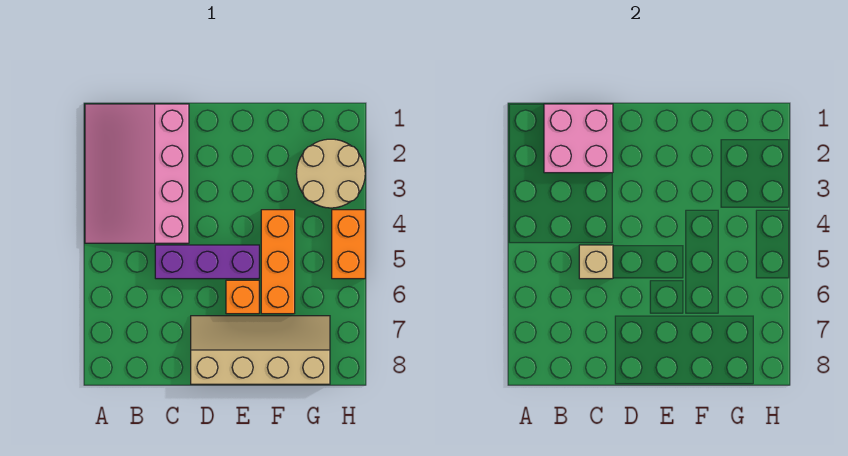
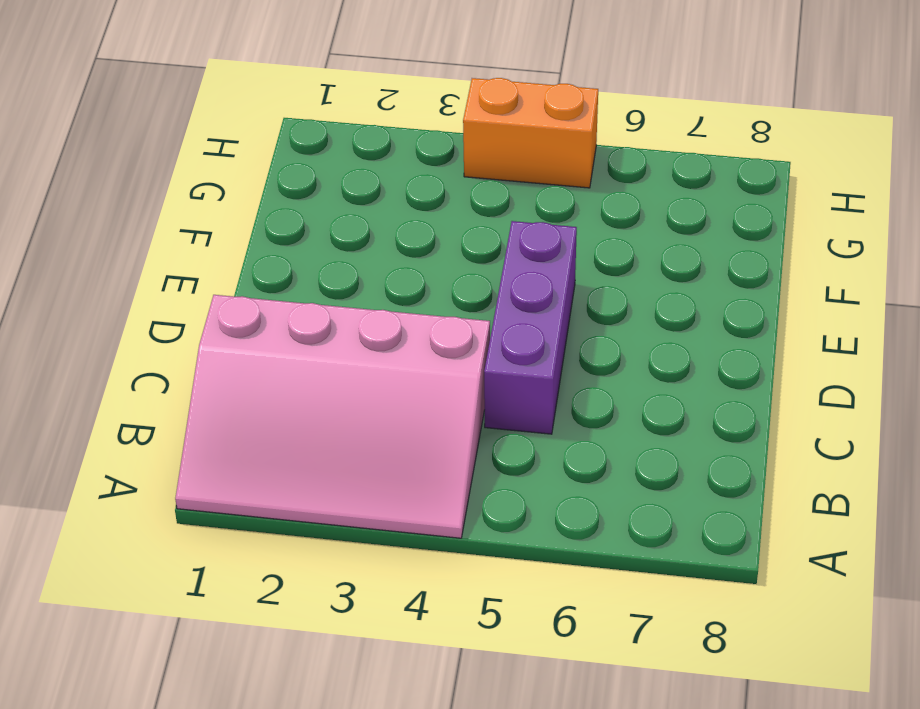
none -> tan 2x4 slope [191,316,330,384]
none -> orange 1x1 brick [226,280,259,314]

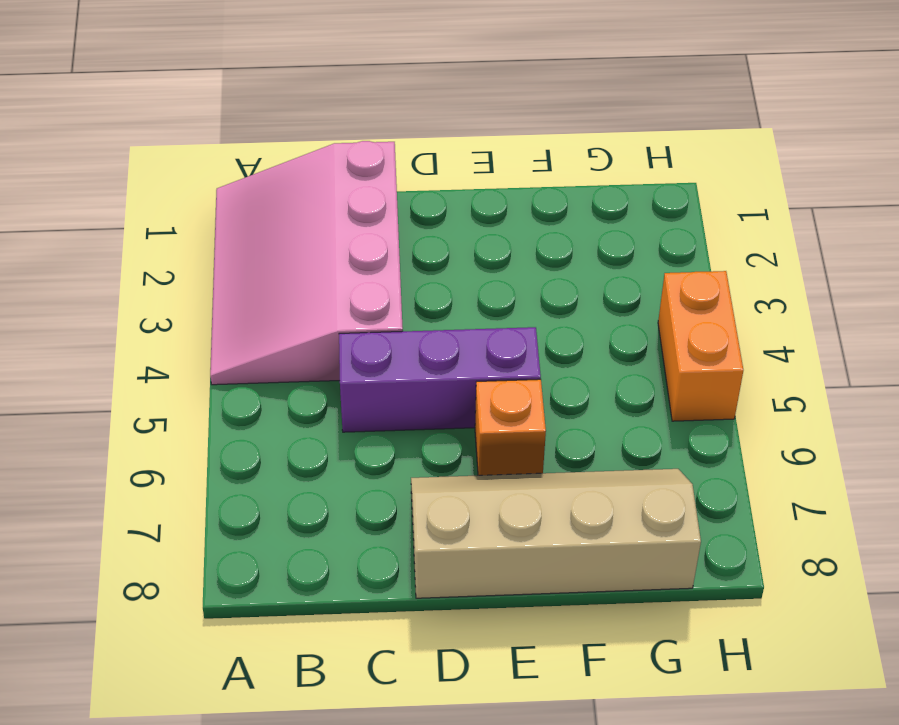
none -> orange 1x3 brick [261,210,295,314]
none -> tan 2x2 round brick [296,139,365,208]

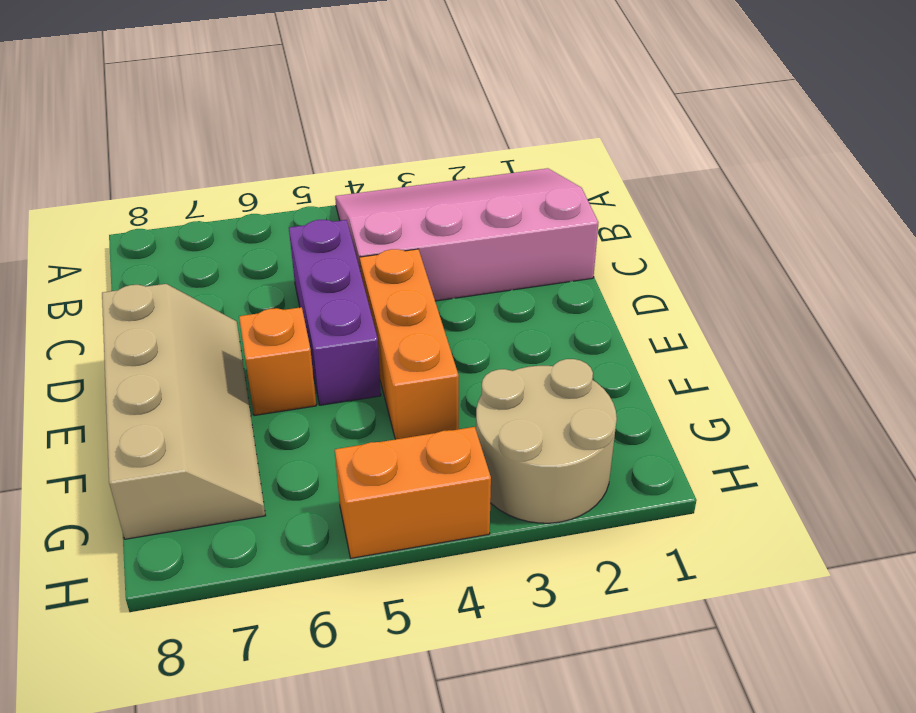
orange 1x3 brick [360,249,459,439] -> orange 1x3 brick turned to [261,210,295,314]
none -> pink 2x2 brick [544,104,613,173]
none -> tan 1x1 brick [579,245,613,279]

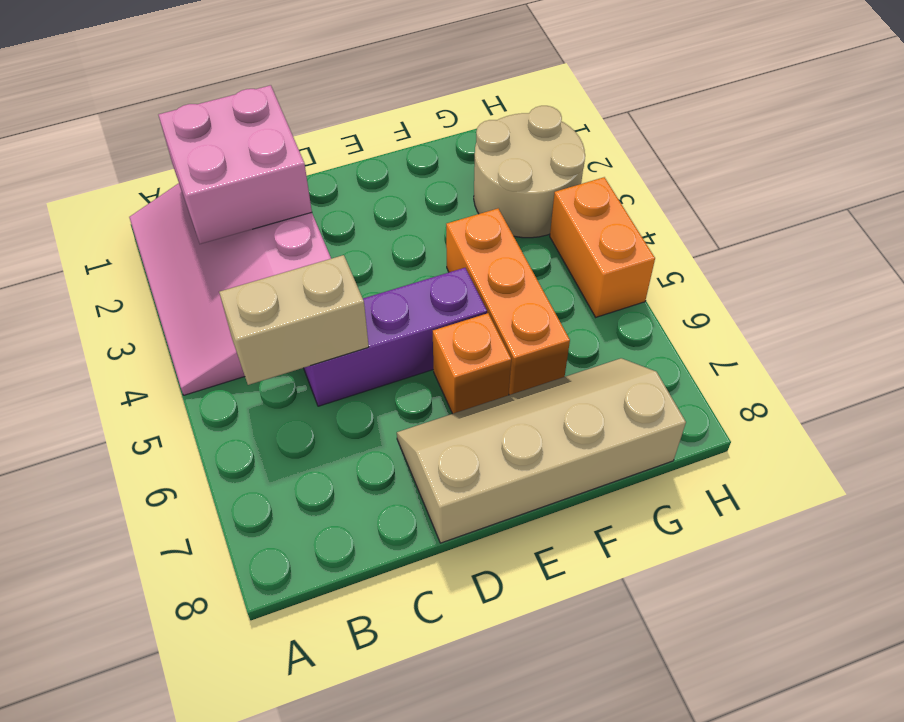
tan 1x2 brick [219,255,369,385] -> tan 1x1 brick [579,245,613,279]

